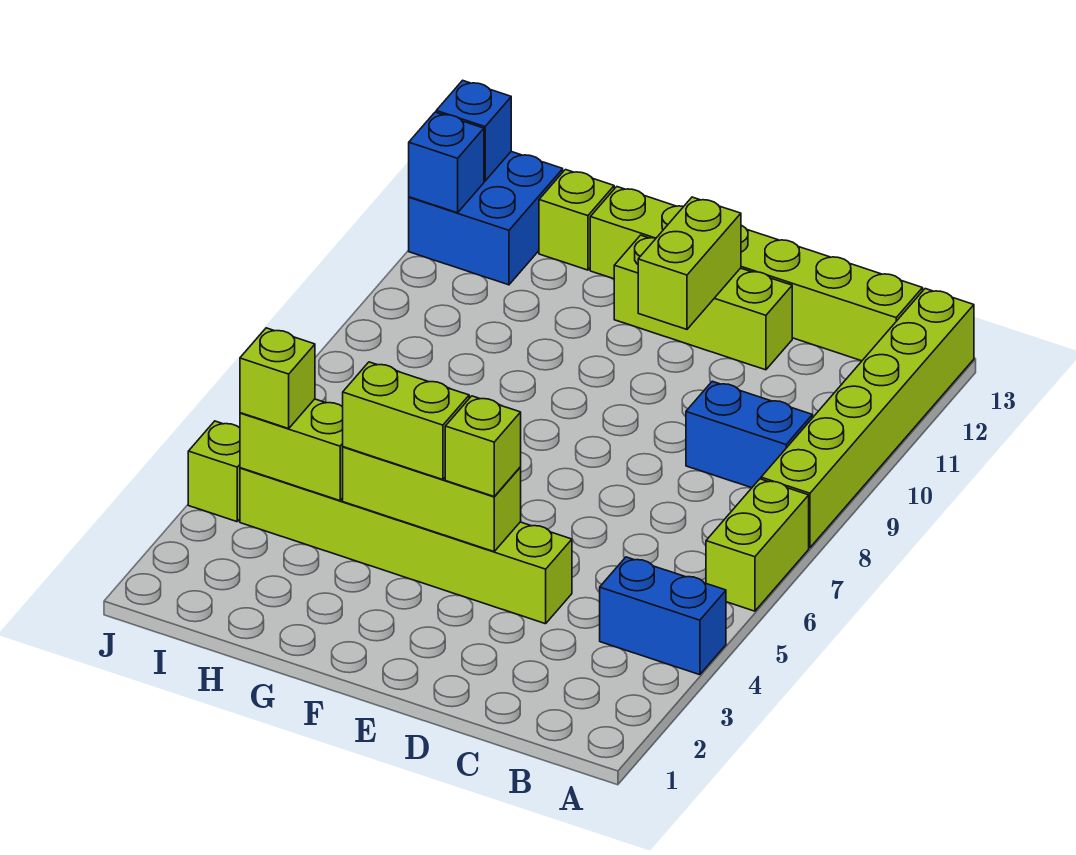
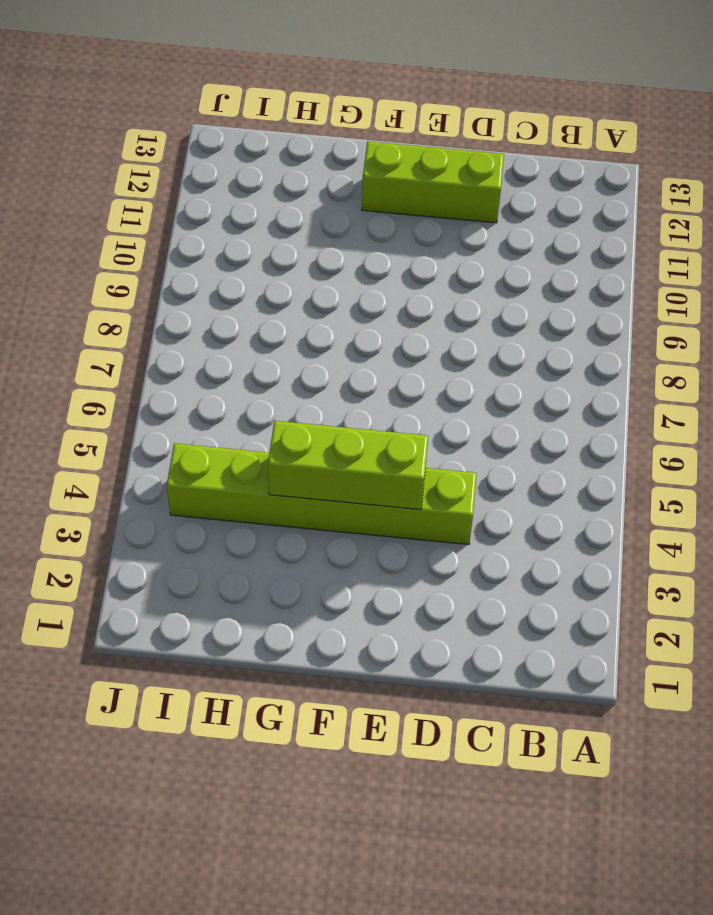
none -> blue 1x2 brick [600,557,726,675]
none -> lime 1x2 brick [706,479,809,611]
none -> lime 1x6 brick [761,289,974,548]

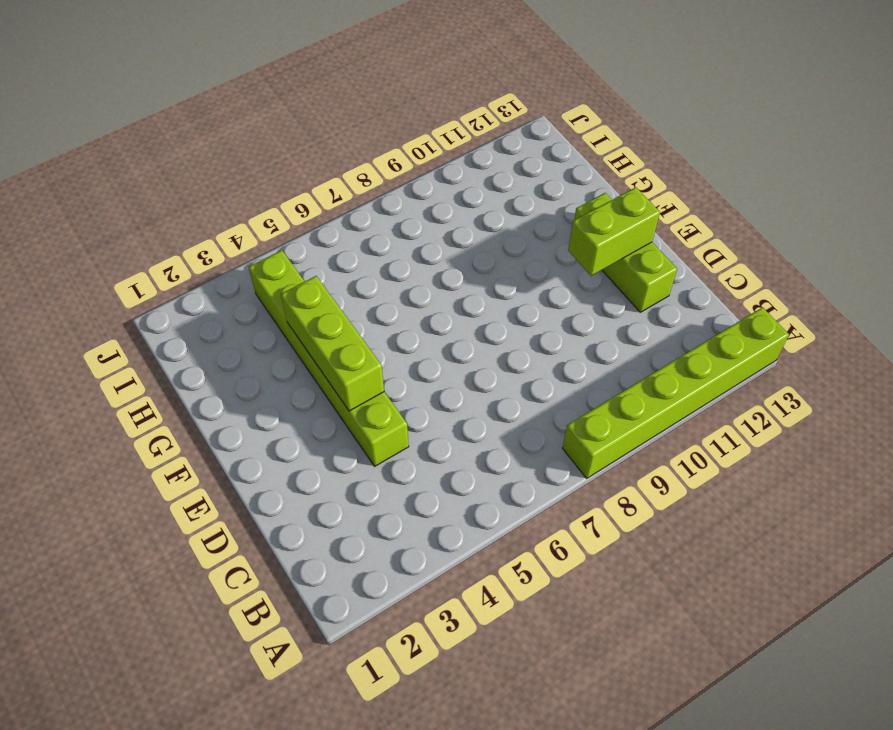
none -> blue 1x2 brick [600,557,726,675]
none -> lime 1x2 brick [706,479,809,611]
none -> blue 1x2 brick [686,381,812,488]

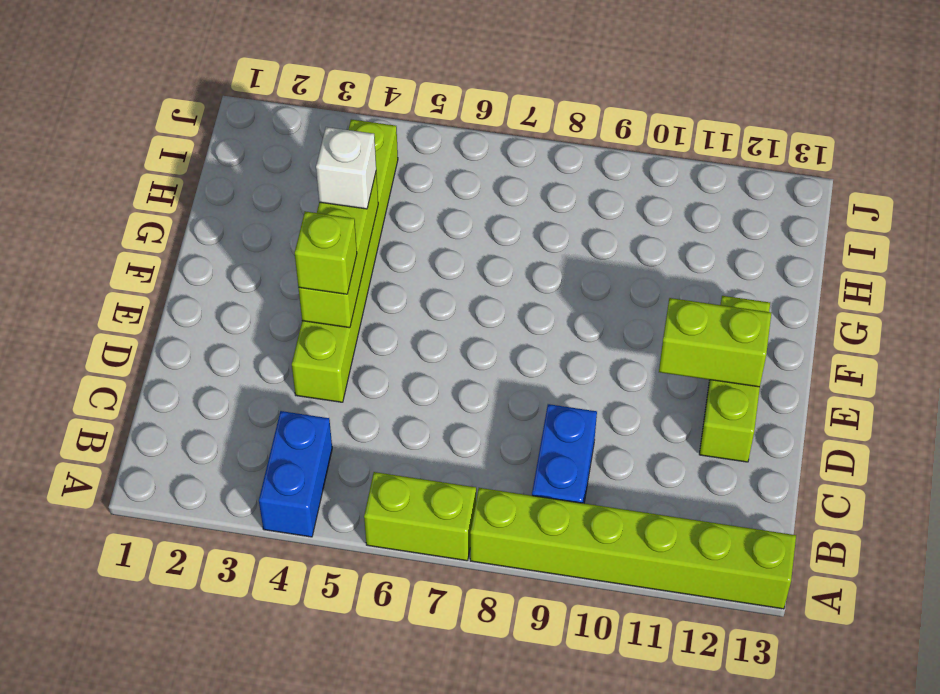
white 1x1 brick [316,127,376,209] -> lime 1x2 brick [343,362,469,480]
none -> lime 1x6 brick [590,187,923,361]
none -> lime 1x1 brick [539,170,614,270]
none -> blue 2x2 brick [409,152,563,285]

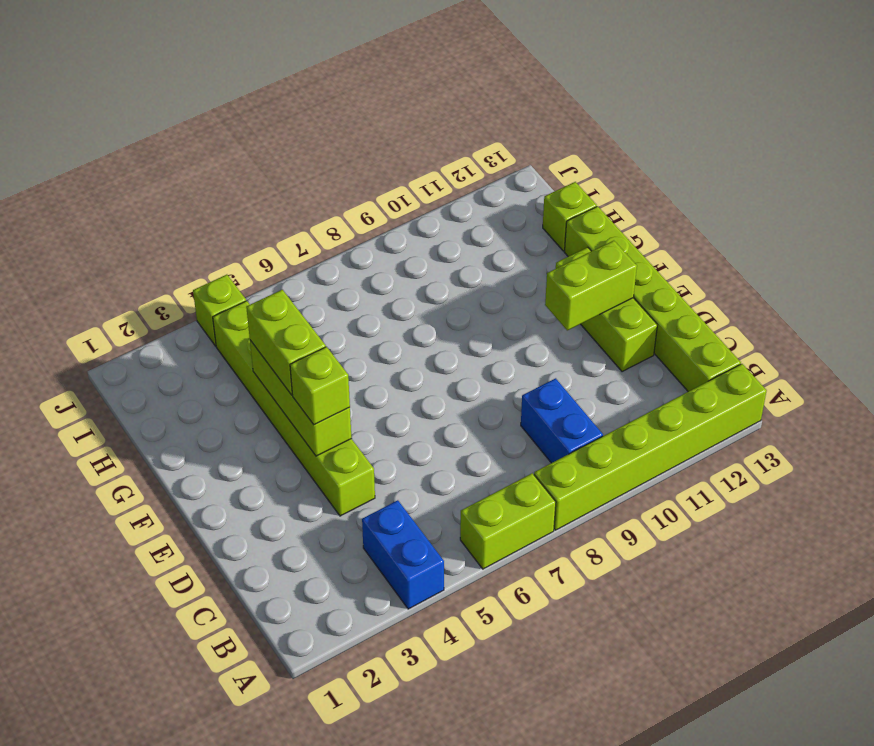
none -> blue 2x2 brick [409,152,563,285]
none -> lime 1x2 brick [240,399,343,501]
none -> blue 1x1 brick [409,112,484,213]

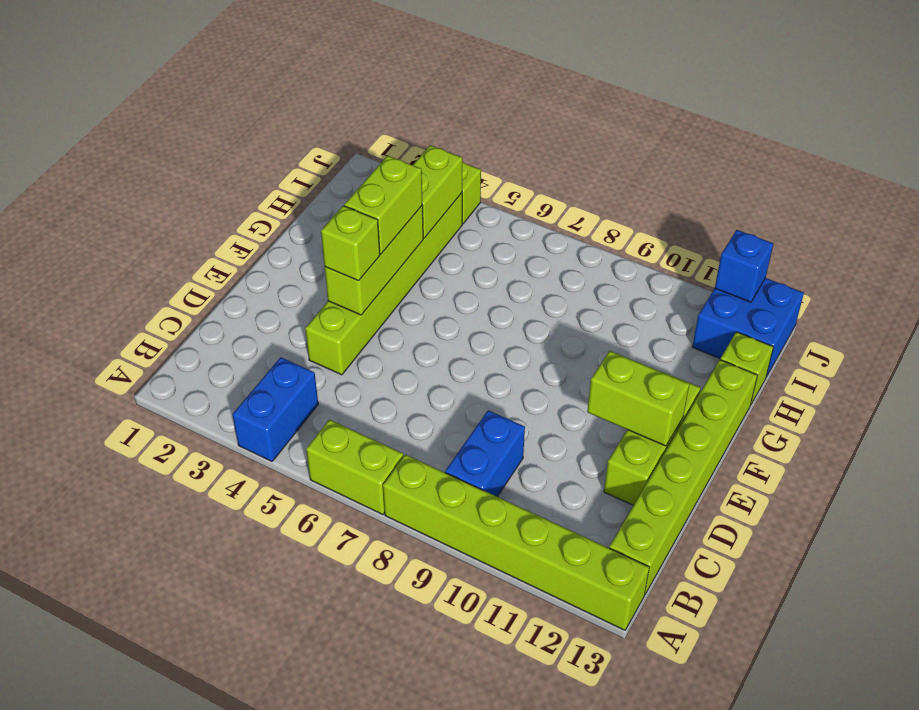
none -> blue 1x1 brick [436,80,511,181]
none -> lime 1x1 brick [240,328,315,429]

